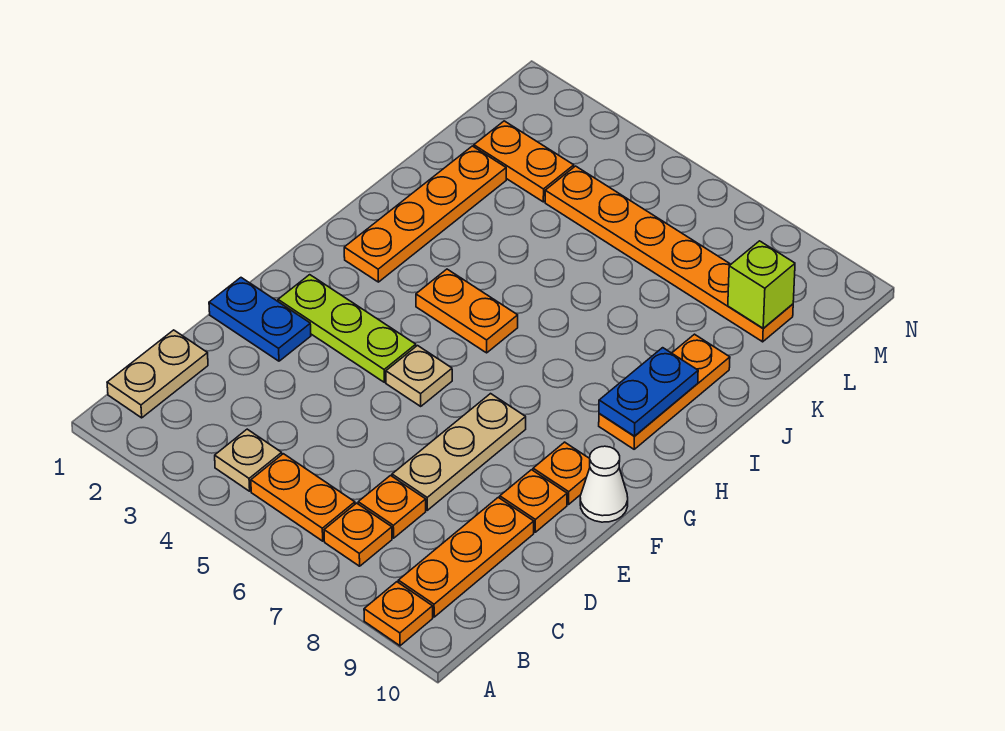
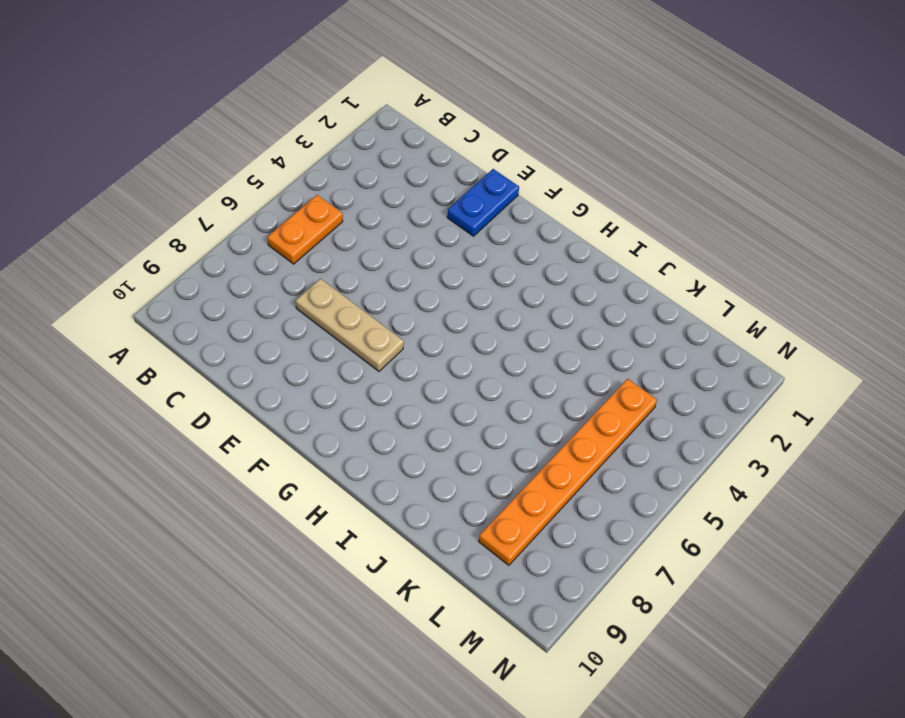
none -> orange 1x1 plate [364,582,433,646]
none -> tan 1x2 plate [107,330,208,418]
none -> tan 1x1 plate [215,429,282,491]

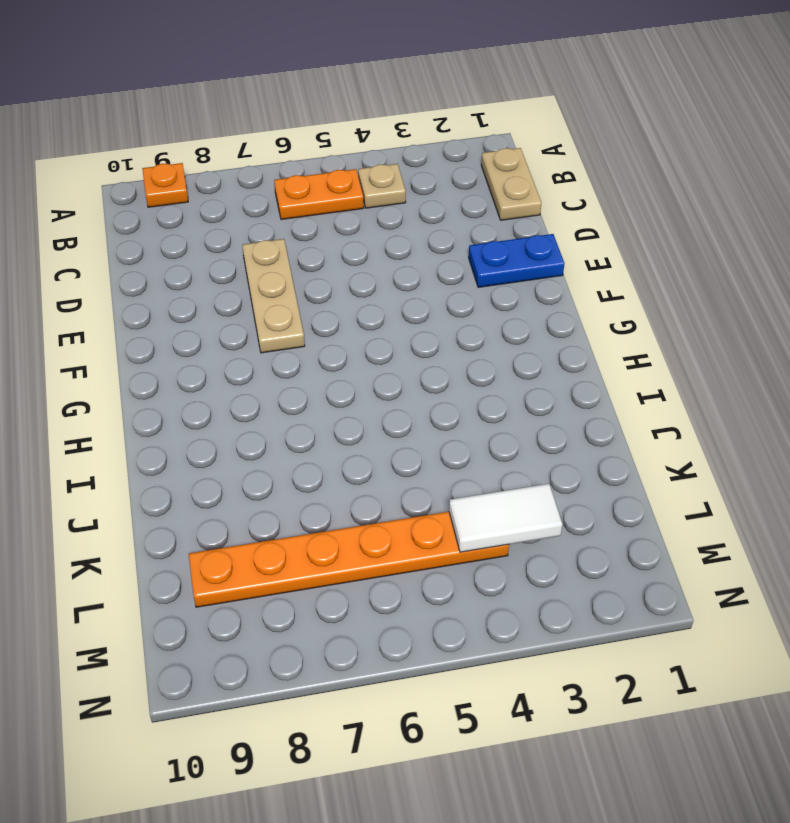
white 1x2 tile [449,484,562,552] -> none
none -> orange 1x1 plate [324,503,392,566]
none -> orange 1x3 plate [398,497,534,617]
none -> orange 1x1 plate [358,476,426,538]

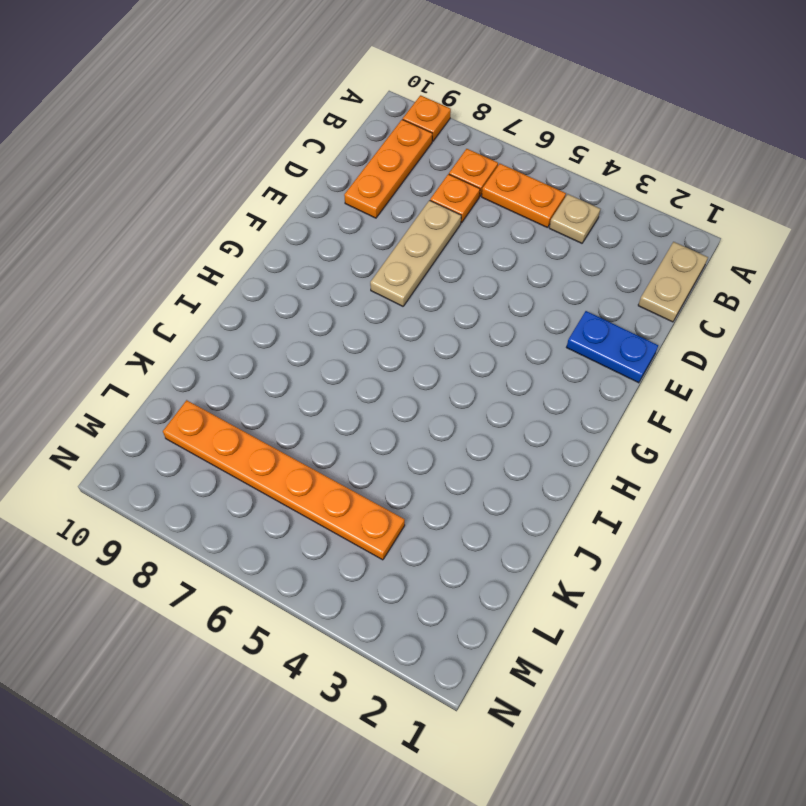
none -> orange 1x1 plate [500,470,567,532]
none -> lime 1x3 plate [278,275,416,382]
none -> tan 1x1 plate [386,346,452,406]

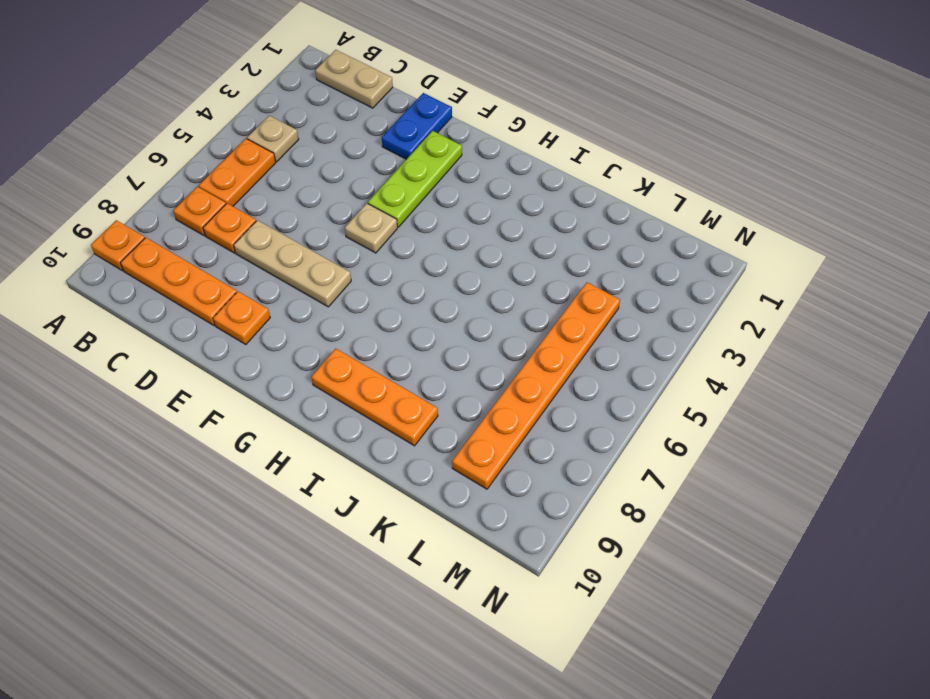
none -> orange 1x1 plate [533,442,590,504]
none -> white 1x1 cone [580,446,628,522]
none -> orange 1x4 plate [344,146,506,282]

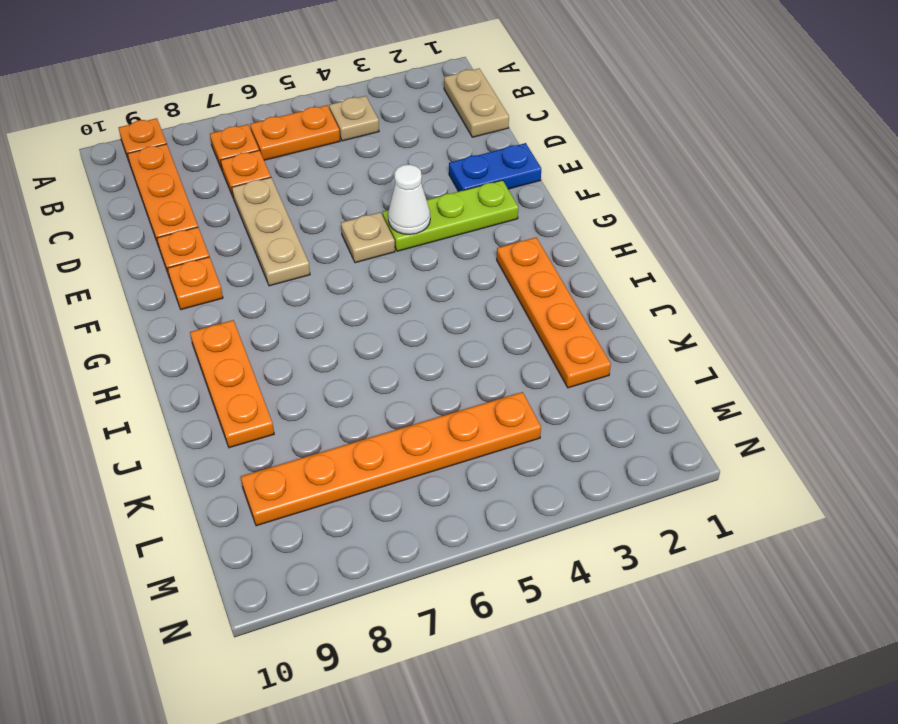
white 1x1 cone [388,165,430,235] -> white 1x1 cone moved to [580,446,628,522]
none -> orange 1x2 plate [416,269,518,353]
none -> orange 1x2 plate [474,121,574,202]
none -> blue 1x2 plate [599,348,698,436]

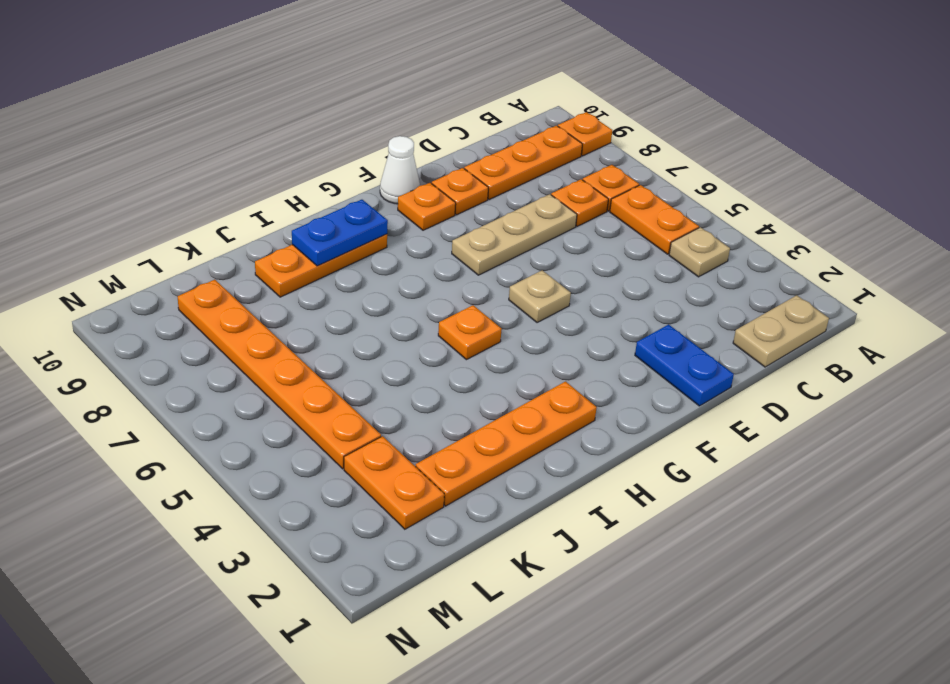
orange 1x1 plate [438,305,502,360] -> orange 1x2 plate [416,269,518,353]
none -> lime 1x3 plate [278,275,416,382]
none -> lime 1x1 brick [728,241,795,328]

